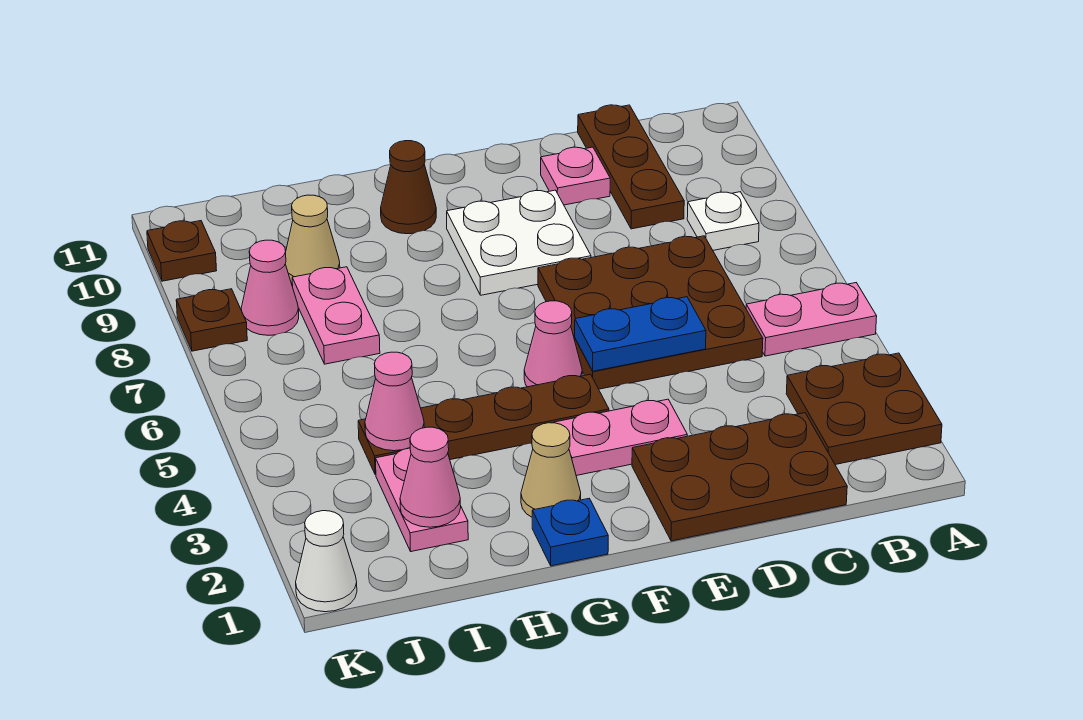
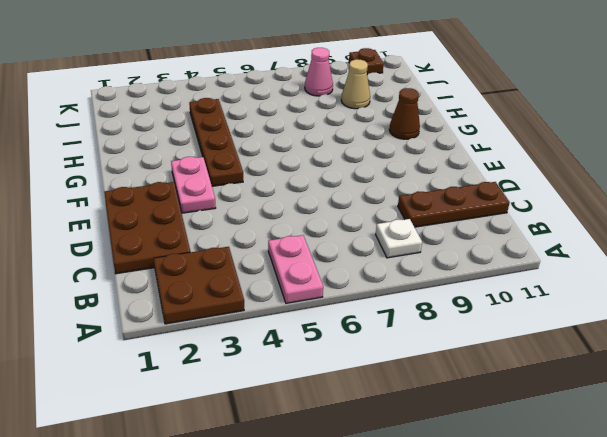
none -> brown 3x3 plate [538,236,763,389]
none -> pink 1x1 plate [541,147,610,205]
none -> white 2x2 plate [447,190,591,295]

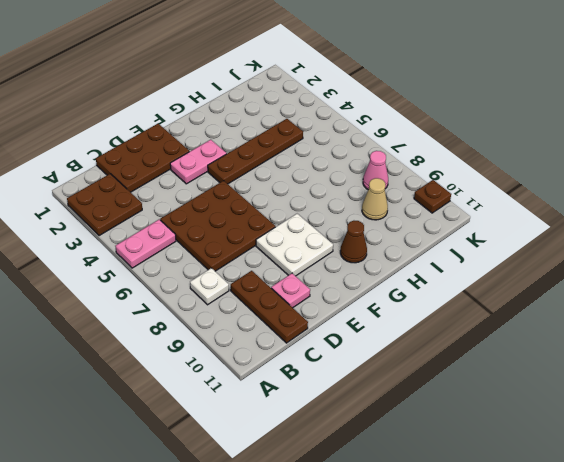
none -> pink 1x1 cone [524,301,582,387]
none -> blue 1x1 plate [532,499,608,566]
none -> tan 1x1 cone [521,423,581,517]

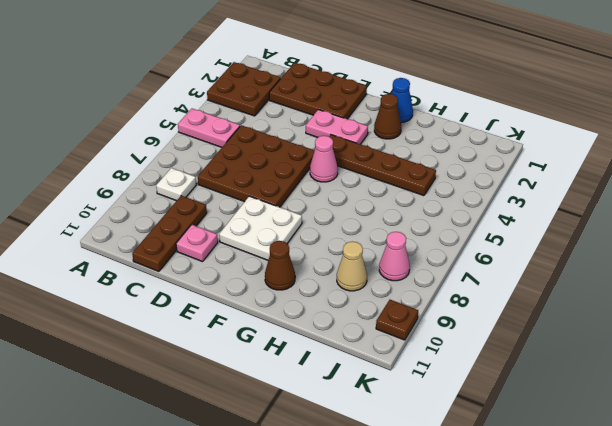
blue 1x1 cone [391,78,413,123] -> blue 1x1 plate [532,499,608,566]
brown 1x1 cone [374,94,401,139] -> tan 1x1 cone [521,423,581,517]
none -> pink 1x2 plate [376,448,468,552]
none -> pink 1x2 plate [292,267,380,364]
none -> white 1x1 cone [296,511,357,612]

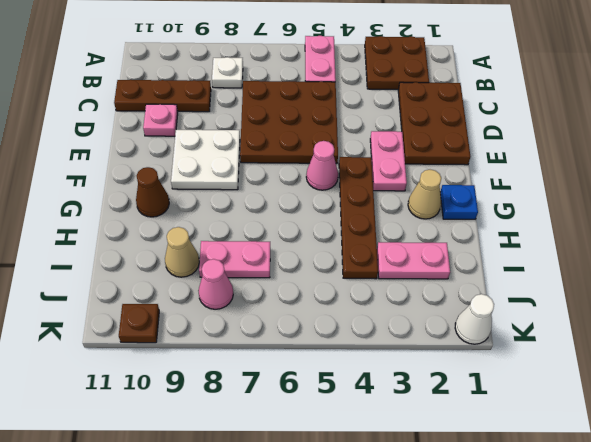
none -> brown 1x1 plate [176,289,247,351]
none -> blue 1x2 plate [575,297,706,371]
none -> pink 1x1 cone [400,427,461,527]

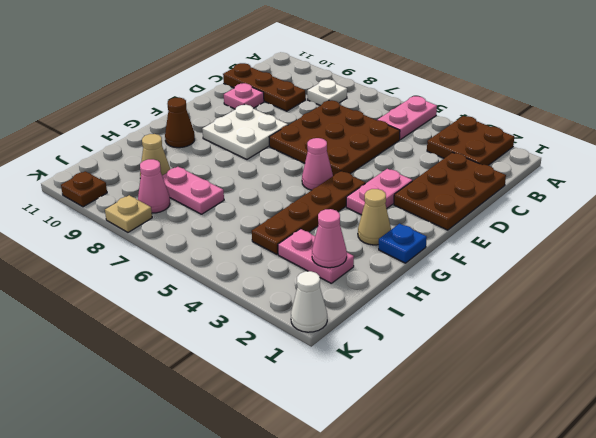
tan 1x1 plate [105,195,152,232] -> brown 1x1 plate [176,289,247,351]
none -> blue 1x2 plate [575,297,706,371]
none -> pink 1x1 cone [365,352,424,451]

